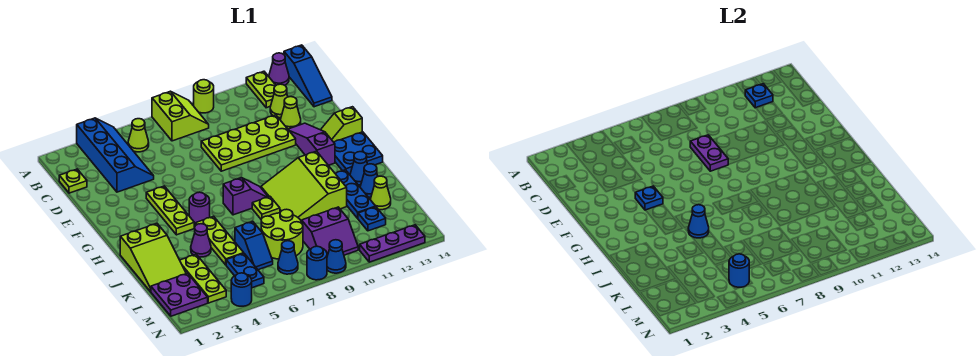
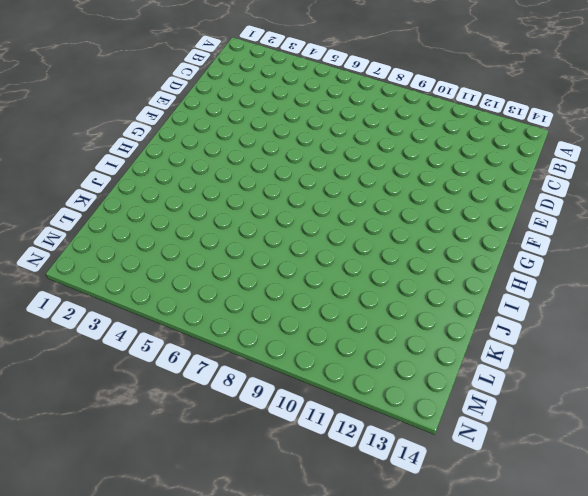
none -> blue 2x4 slope [77,118,154,192]
none -> lime 2x2 slope [152,91,209,141]
none -> lime 1x1 round brick [194,80,214,113]
none -> lime 1x2 plate [246,71,276,108]

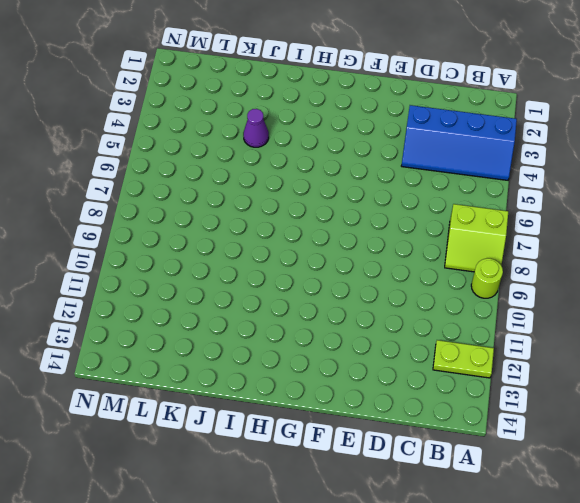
none -> purple 1x1 cone [269,53,289,85]
none -> blue 1x3 slope [284,45,332,107]
none -> lime 1x1 cone [128,119,149,152]
none -> lime 1x1 plate [59,169,87,193]

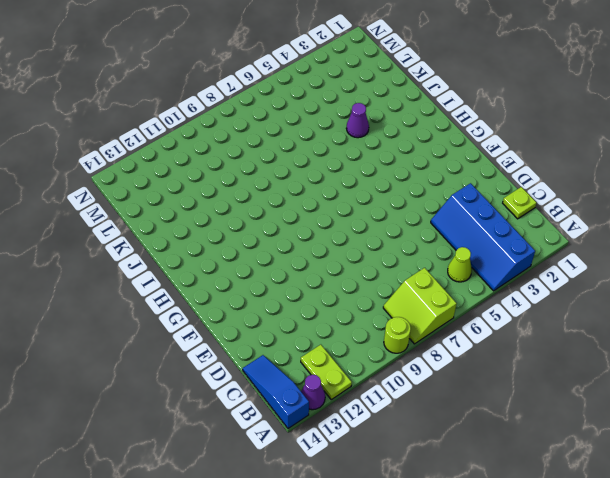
none -> lime 1x1 cone [270,84,288,118]
none -> lime 2x4 plate [201,115,296,171]
none -> lime 1x1 cone [281,97,301,129]
none -> purple 1x3 slope [288,123,335,165]

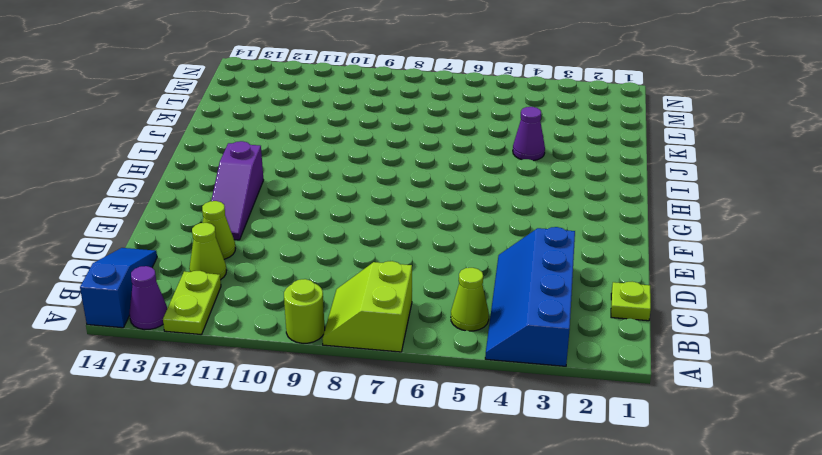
none -> lime 2x4 plate [201,115,296,171]
none -> lime 1x3 plate [146,186,194,235]
none -> lime 1x2 slope [321,107,362,142]
none -> blue 2x2 plate [334,132,383,174]

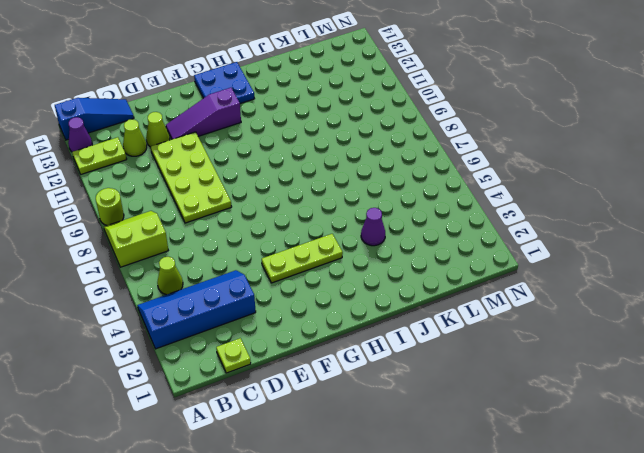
none -> lime 1x2 slope [321,107,362,142]
none -> purple 1x1 round brick [189,192,210,225]
none -> purple 1x2 slope [223,178,268,215]
none -> lime 3x3 slope [261,151,347,221]

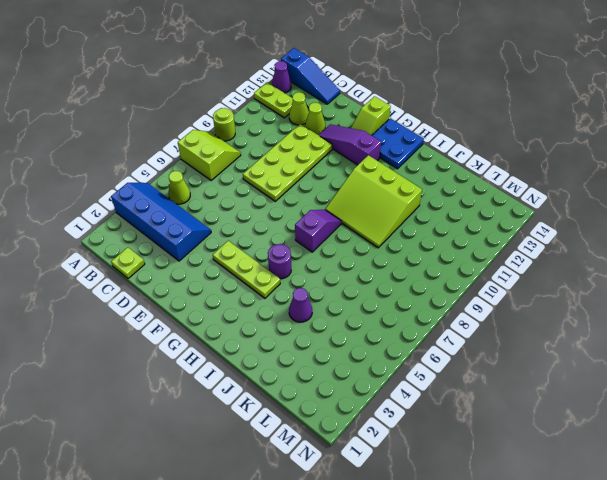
none -> lime 2x3 slope [120,224,186,292]
none -> lime 1x3 plate [196,216,244,265]
none -> lime 1x1 plate [252,197,280,219]
none -> blue 1x3 plate [335,170,376,218]

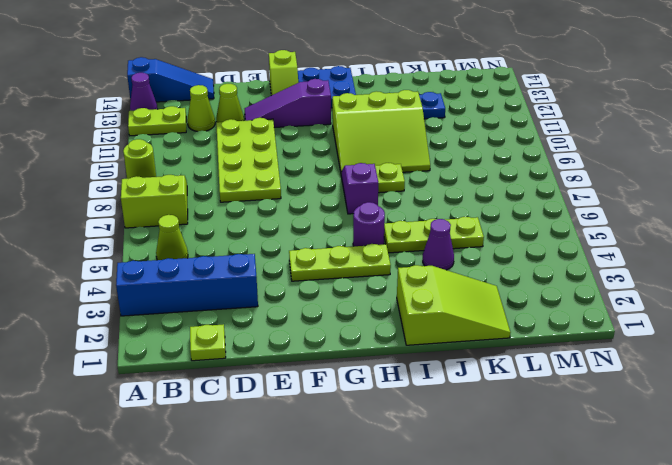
none -> blue 1x1 cone [350,152,367,185]
none -> blue 1x1 cone [360,164,378,197]
none -> lime 1x3 plate [180,254,226,303]
none -> blue 1x2 slope [235,221,273,270]

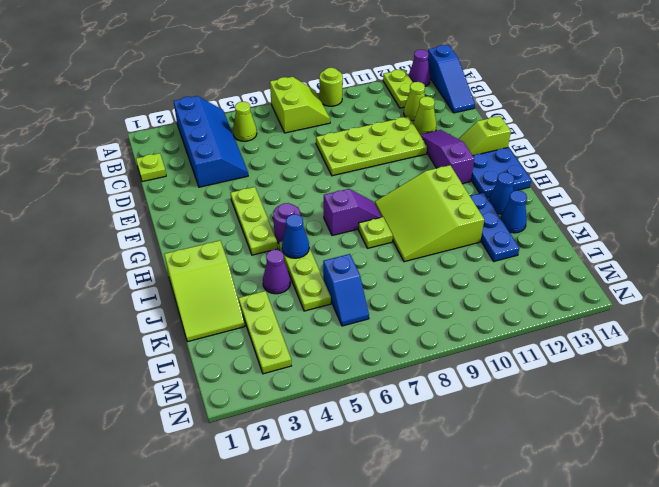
none -> lime 2x2 round brick [261,209,303,259]
none -> lime 1x1 cone [371,176,391,210]
none -> purple 2x2 plate [151,273,208,316]
none -> blue 1x2 plate [226,254,264,288]

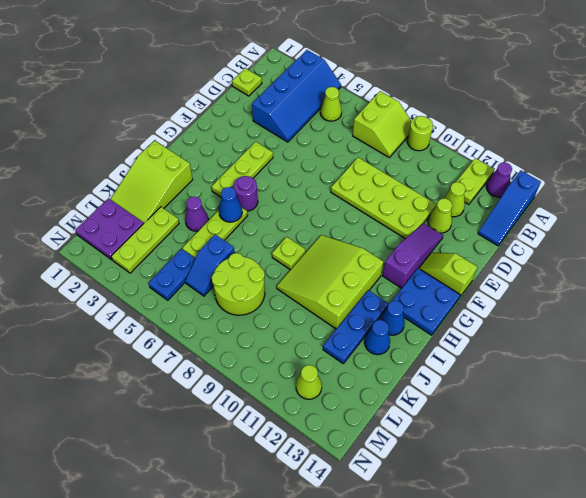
lime 1x1 cone [296,365,322,399] -> lime 1x1 cone moved to [371,176,391,210]
none -> purple 1x2 slope [223,178,268,215]
none -> purple 2x2 slope [302,207,358,256]
none -> blue 1x1 plate [358,207,386,231]
none -> blue 1x1 cone [278,241,298,274]

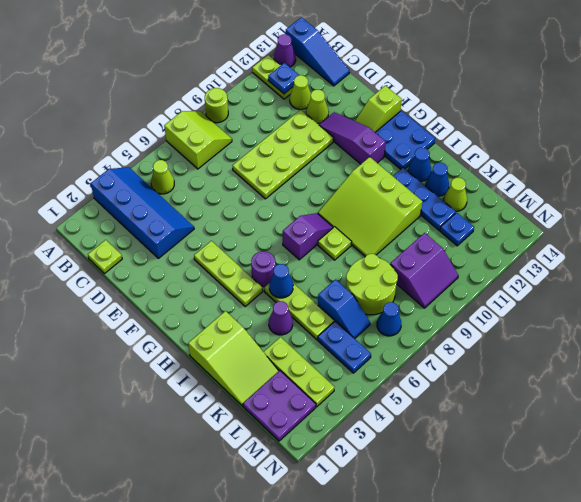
none -> blue 1x1 round brick [231,273,252,306]
none -> blue 1x1 round brick [307,246,327,280]
none -> blue 1x1 cone [327,240,346,273]
none -> purple 1x3 plate [360,225,425,262]

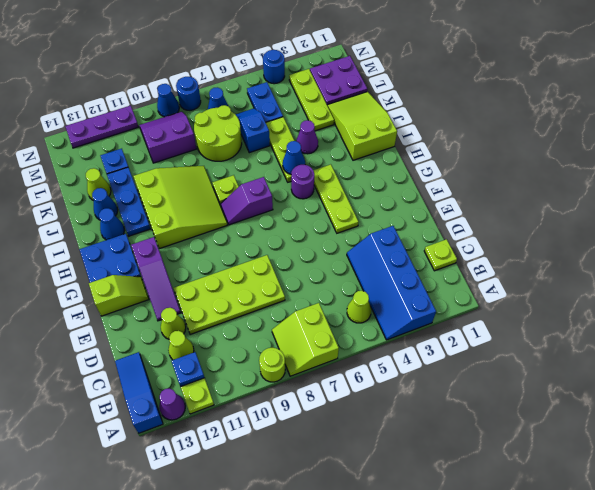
none -> purple 1x2 plate [690,135,728,171]
none -> blue 1x1 plate [635,186,663,210]
none -> blue 1x1 round brick [729,254,749,288]

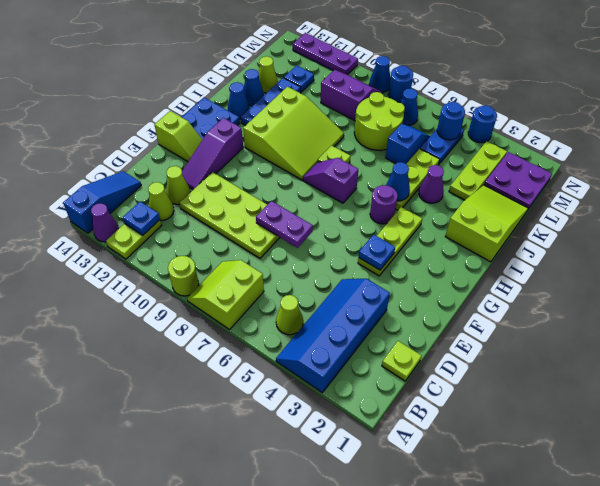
purple 1x2 plate [256,201,313,248] -> purple 1x2 plate turned to [690,135,728,171]

